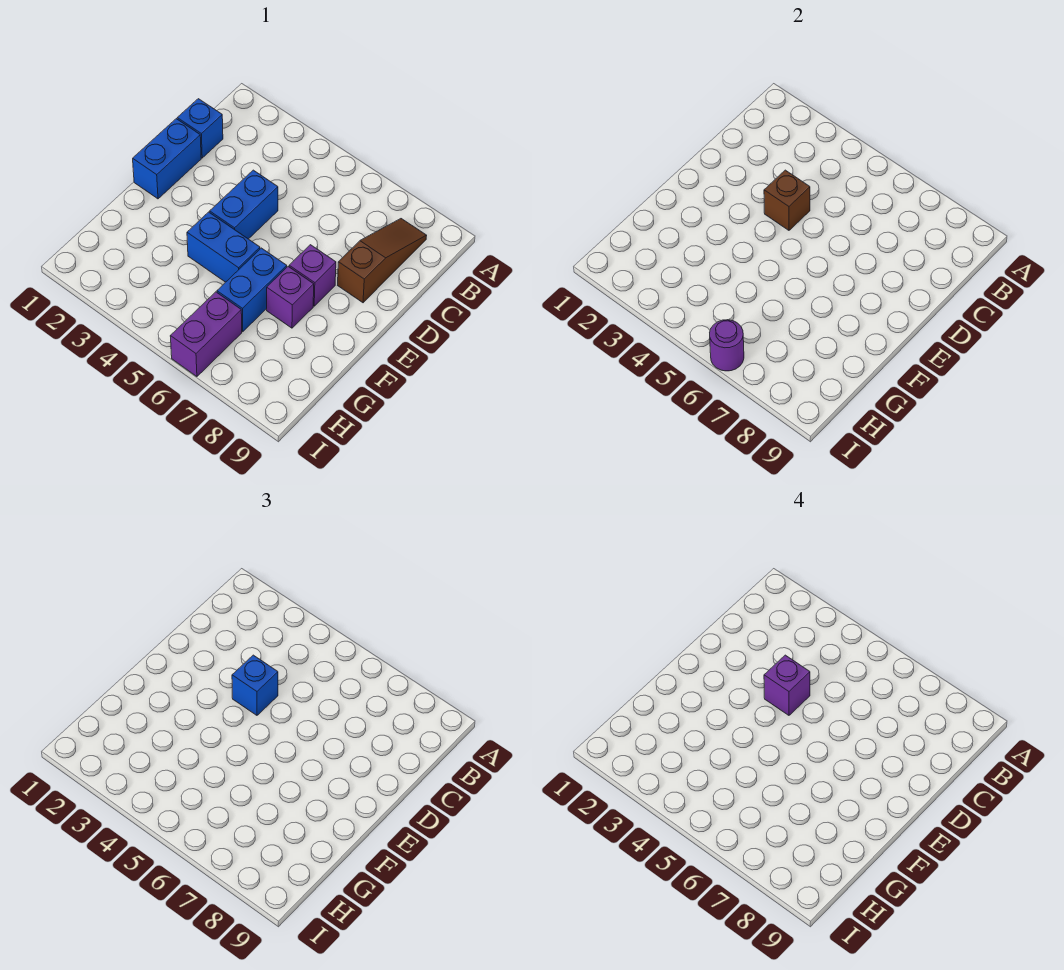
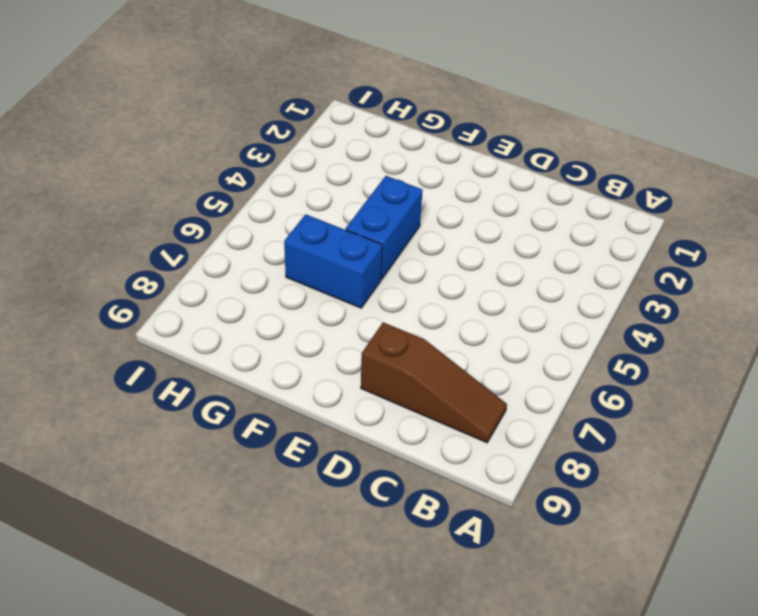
none -> blue 1x1 brick [177,99,223,158]
none -> blue 1x2 brick [133,119,201,199]
none -> blue 1x2 brick [210,170,278,239]

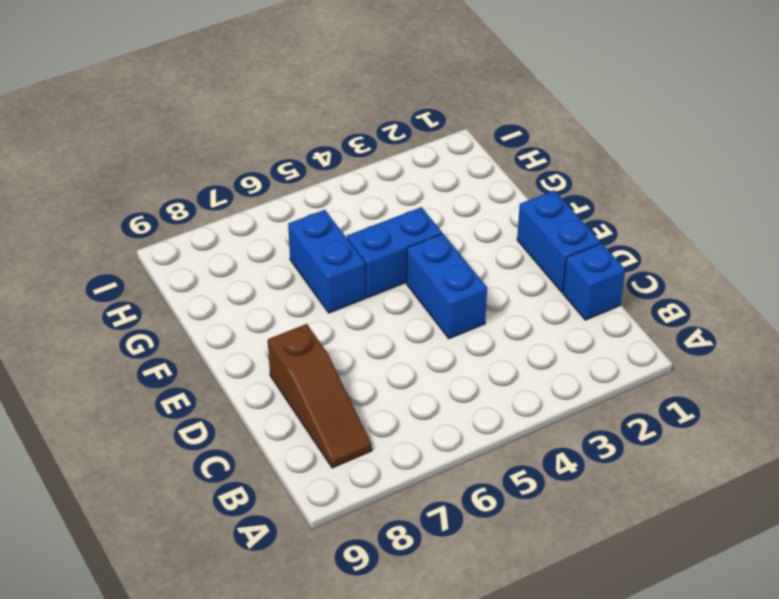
none -> purple 1x1 brick [289,245,336,306]
none -> purple 1x1 brick [267,267,314,328]
none -> purple 1x2 brick [170,292,242,377]

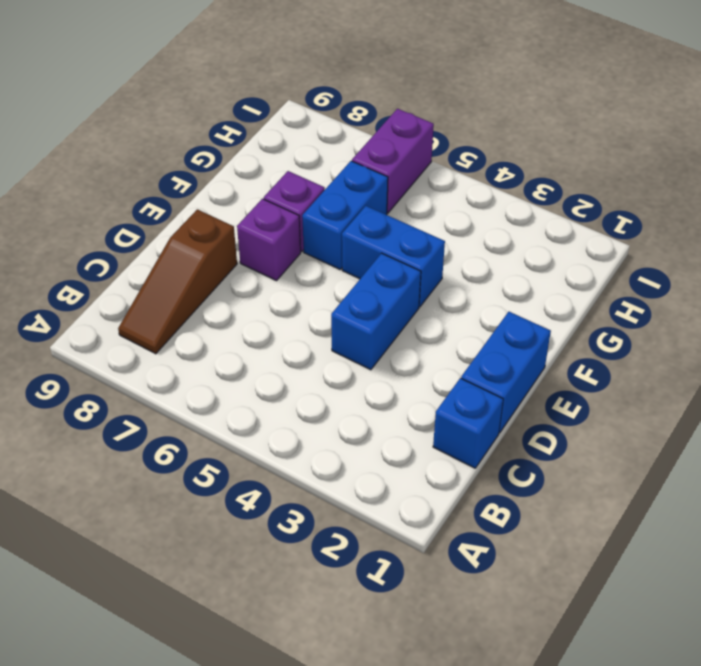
none -> brown 1x1 brick [764,170,810,230]
none -> purple 1x1 round brick [710,320,744,371]
none -> blue 1x1 brick [232,655,278,715]

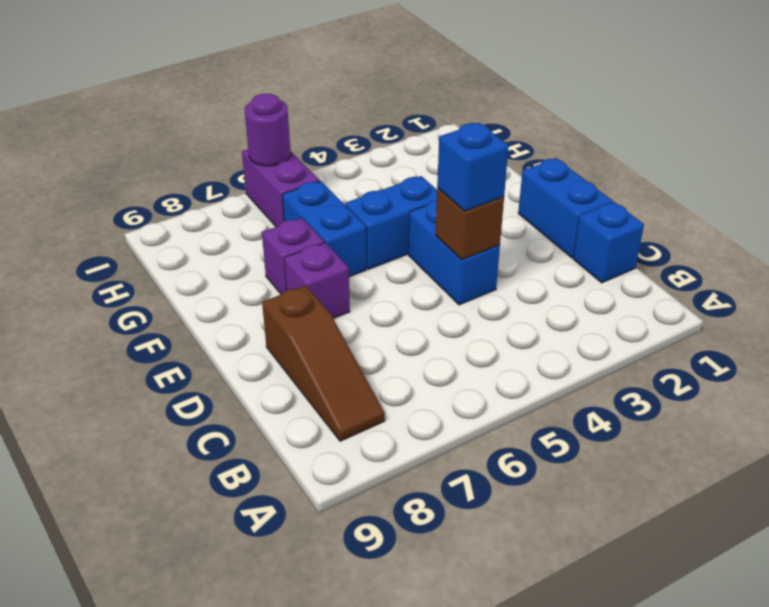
none -> purple 1x1 brick [764,655,810,715]

